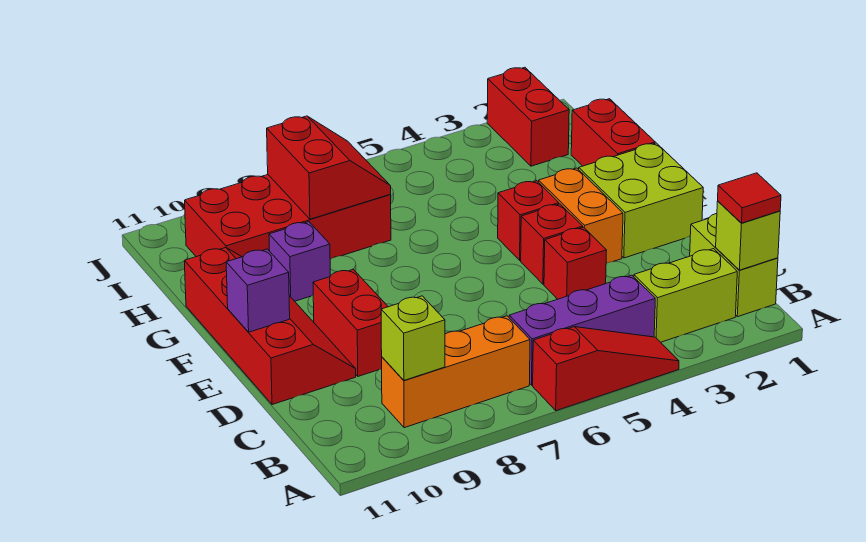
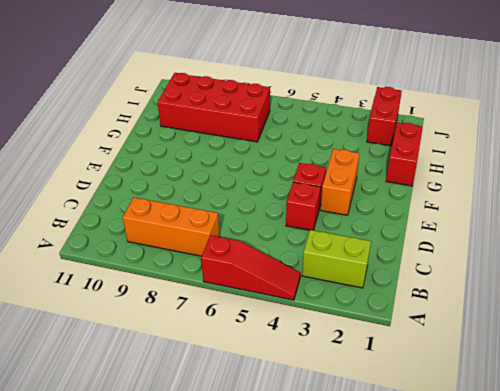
none -> lime 1x2 brick [690,214,778,317]
none -> purple 1x3 brick [509,275,655,385]
none -> red 1x2 brick [313,269,388,376]

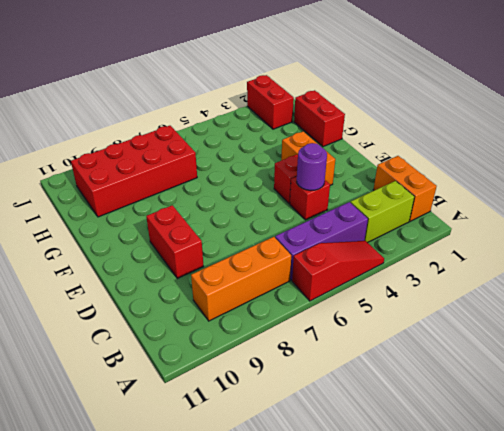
orange 1x2 brick [373,156,437,221] -> lime 1x2 brick [690,214,778,317]
purple 1x1 round brick [297,143,327,191] -> none
none -> red 2x4 slope [184,248,356,405]
none -> lime 2x2 brick [579,143,703,258]
none -> red 1x1 brick [498,181,559,260]

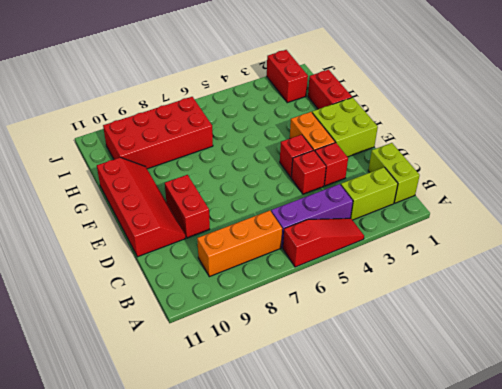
red 1x1 brick [315,143,348,186] -> red 1x1 brick moved to [498,181,559,260]
none -> purple 1x1 brick [269,222,330,301]
none -> lime 1x1 brick [716,201,780,270]
none -> lime 1x1 brick [381,296,445,380]

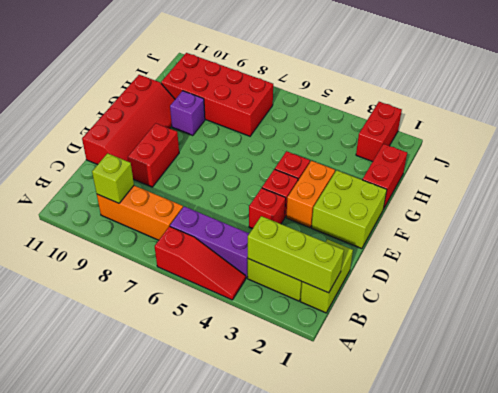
lime 1x3 brick [248,216,344,293] -> lime 1x1 brick [716,201,780,270]
none -> purple 1x1 brick [226,249,290,332]
none -> red 2x2 slope [267,116,391,219]
none -> red 1x1 tile [718,173,781,223]

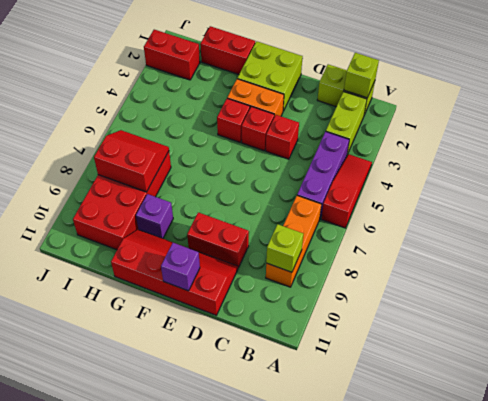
none -> red 1x1 tile [718,173,781,223]

